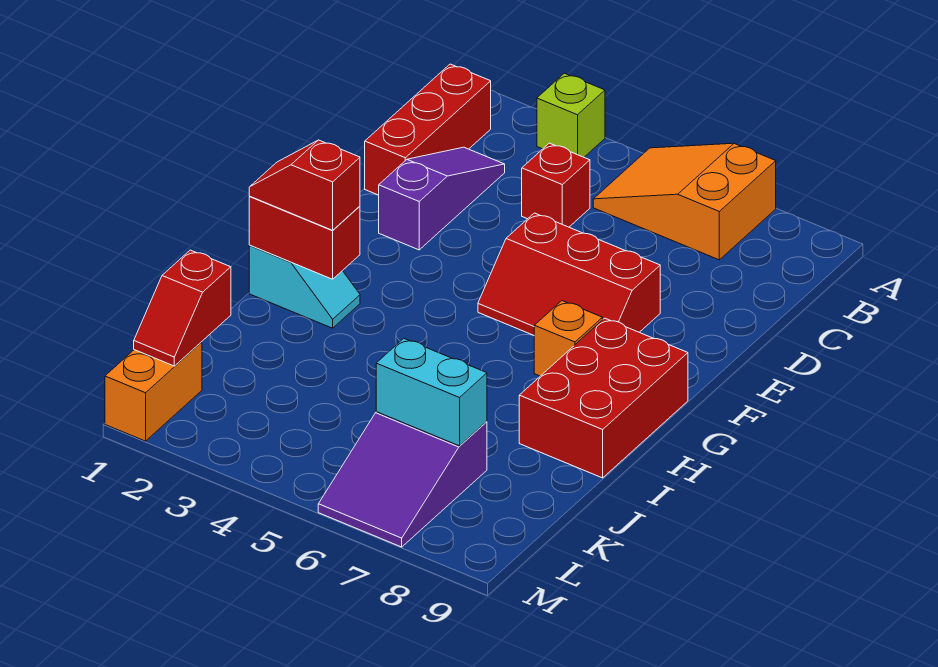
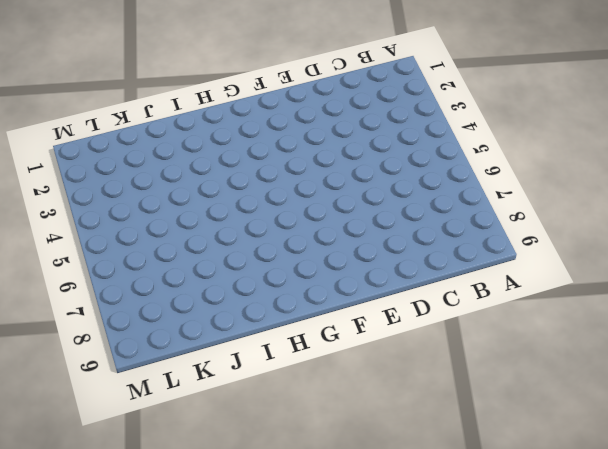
none -> lime 1x1 brick [537,73,605,157]
none -> orange 2x3 slope [593,143,776,260]
none -> red 1x3 brick [365,64,491,195]

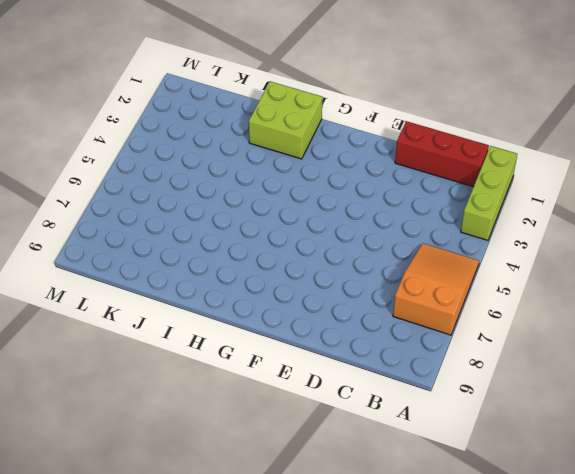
lime 1x3 brick [461,146,517,240] -> lime 1x1 brick [537,73,605,157]
lime 2x2 brick [249,81,322,159] -> cyan 1x2 slope [249,245,360,328]
none -> purple 1x3 slope [378,147,505,250]
none -> red 1x1 brick [522,143,590,227]
none -> red 2x3 slope [478,213,660,335]

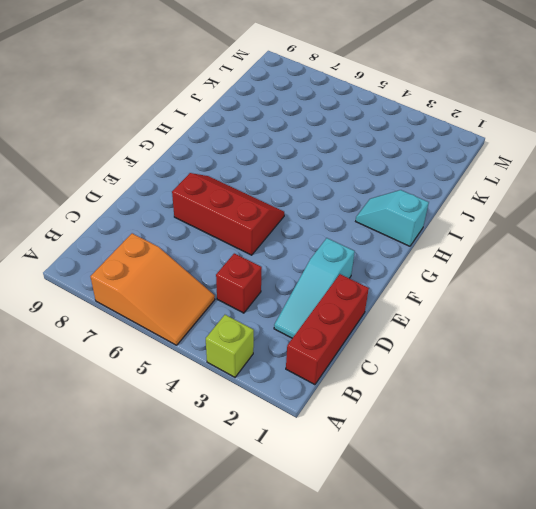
cyan 1x3 slope [274,238,355,338] -> purple 1x3 slope [378,147,505,250]
none -> orange 1x1 brick [534,301,603,376]
none -> red 2x3 brick [519,318,688,478]
none -> purple 2x3 slope [318,412,487,547]

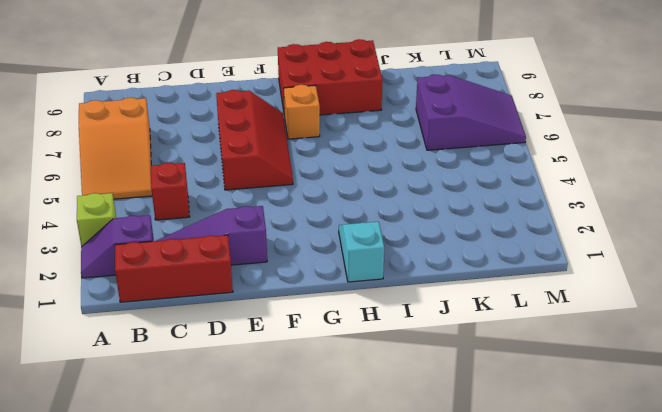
purple 1x2 slope [81,215,154,278] -> none
none -> orange 1x2 brick [105,342,202,441]
none -> red 1x2 brick [249,197,360,279]
none -> red 1x2 slope [134,250,231,366]

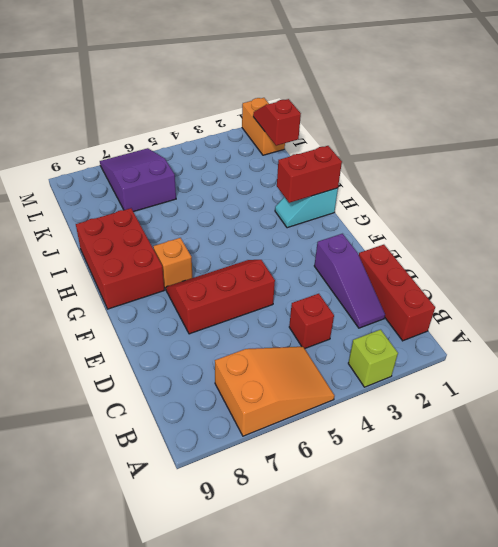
none -> cyan 1x2 brick [376,338,487,446]
none -> red 1x2 slope [249,140,360,230]

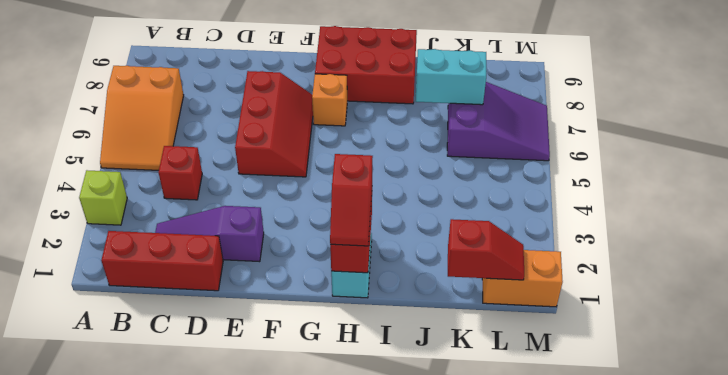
cyan 1x2 brick [416,49,486,105] -> cyan 1x2 brick turned to [376,338,487,446]

